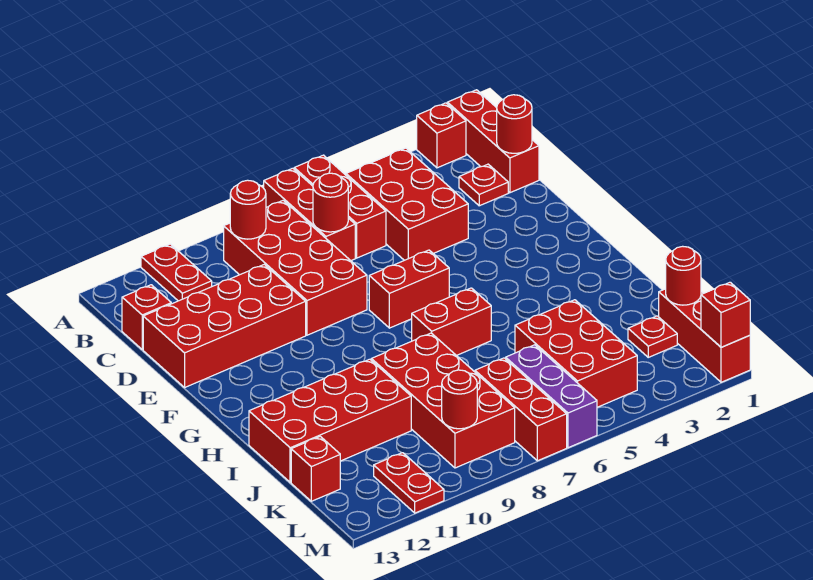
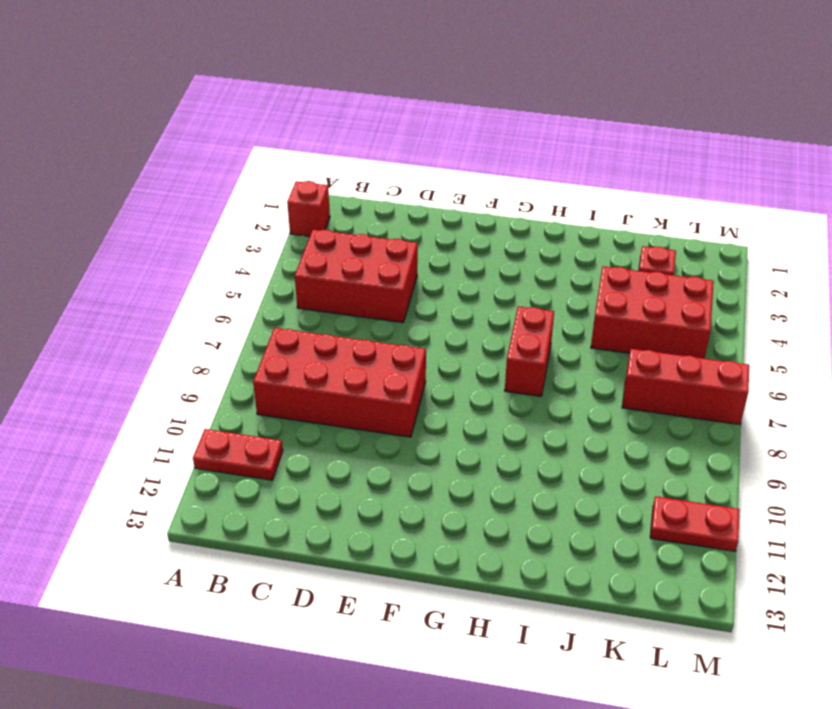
none -> red 1x3 brick [447,90,539,193]
none -> red 1x3 brick [294,155,386,258]
none -> red 1x3 brick [264,168,355,261]

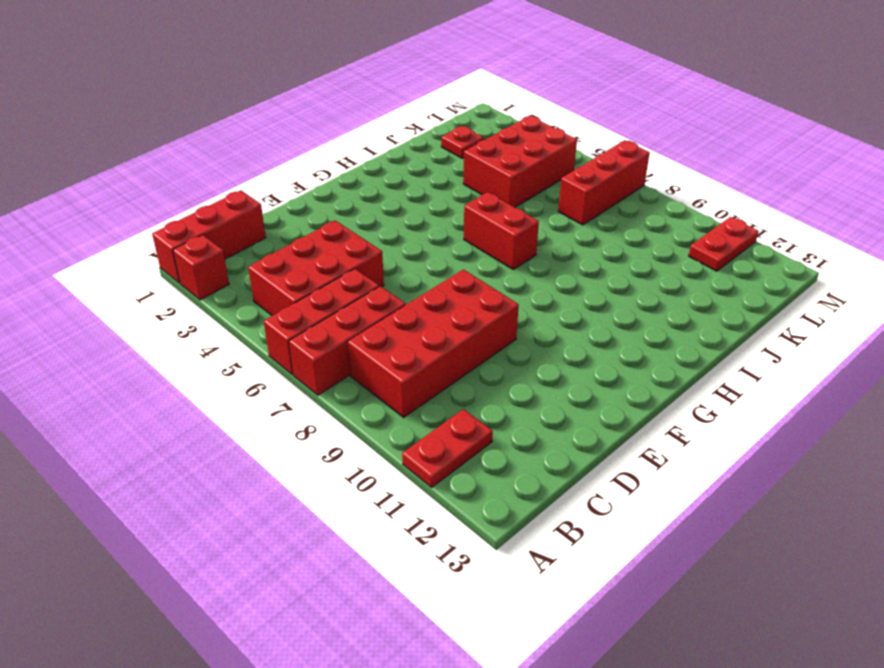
none -> red 1x1 plate [459,164,508,206]
none -> red 1x1 brick [122,285,171,350]
none -> red 2x4 brick [143,264,306,387]

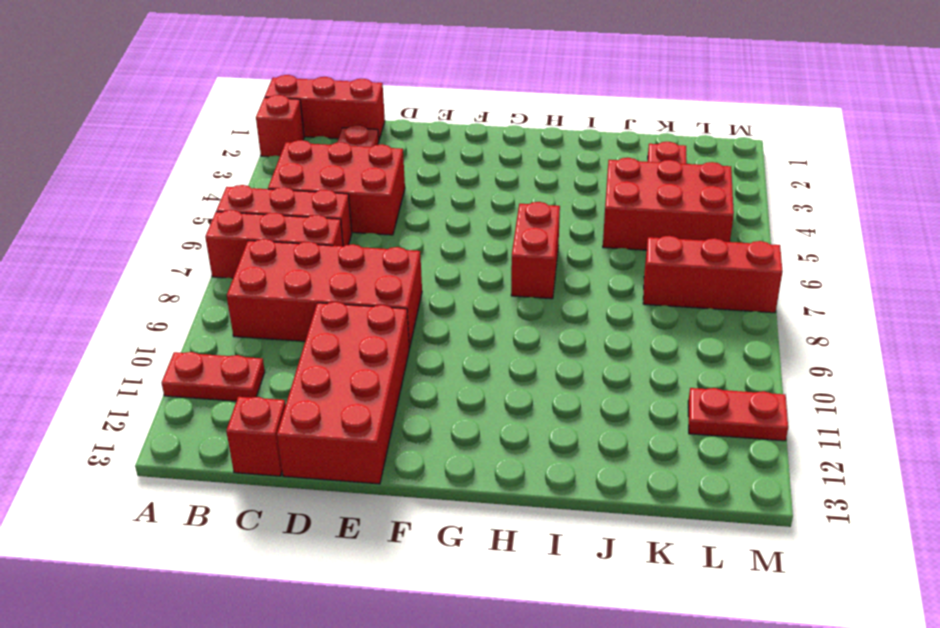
none -> red 1x2 brick [369,250,449,328]
none -> red 2x4 brick [371,333,515,468]
none -> red 2x4 brick [249,359,411,482]

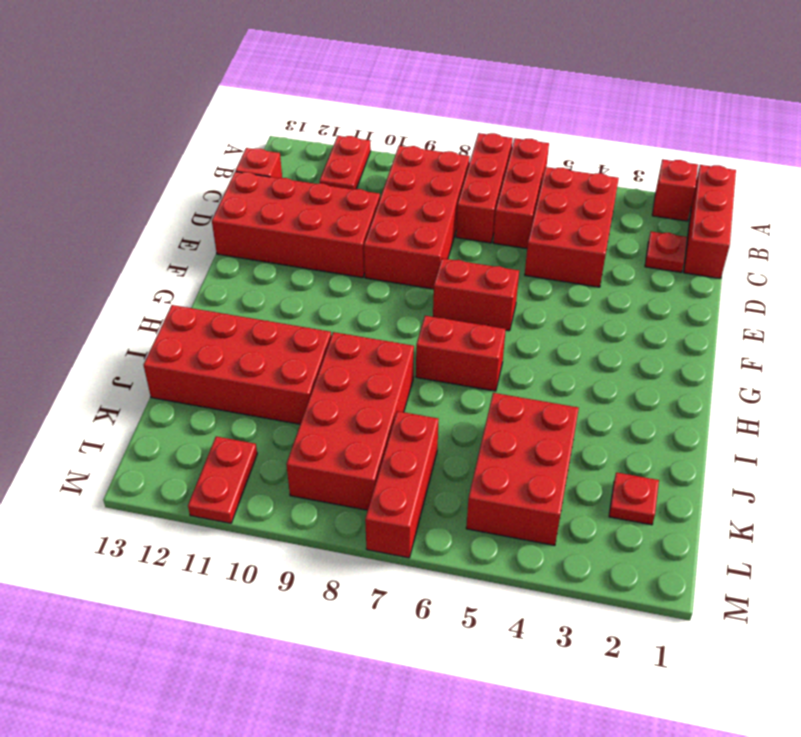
none -> red 1x3 brick [659,289,750,382]
none -> purple 1x3 brick [506,345,597,448]
none -> red 1x1 brick [291,436,340,501]

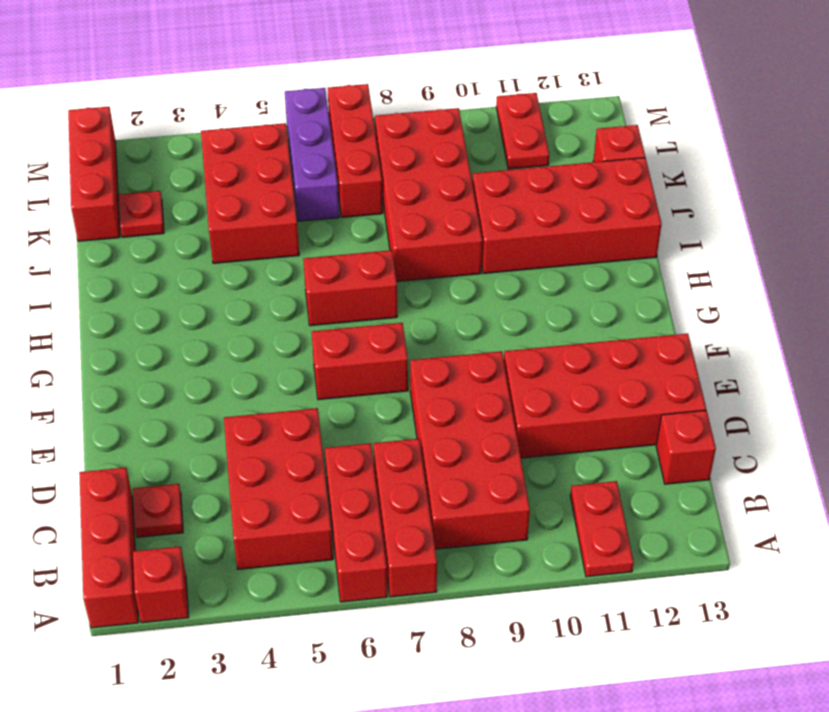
none -> red 1x1 round brick [230,180,266,239]
none -> red 1x1 round brick [497,95,532,153]
none -> red 1x1 round brick [313,173,348,232]

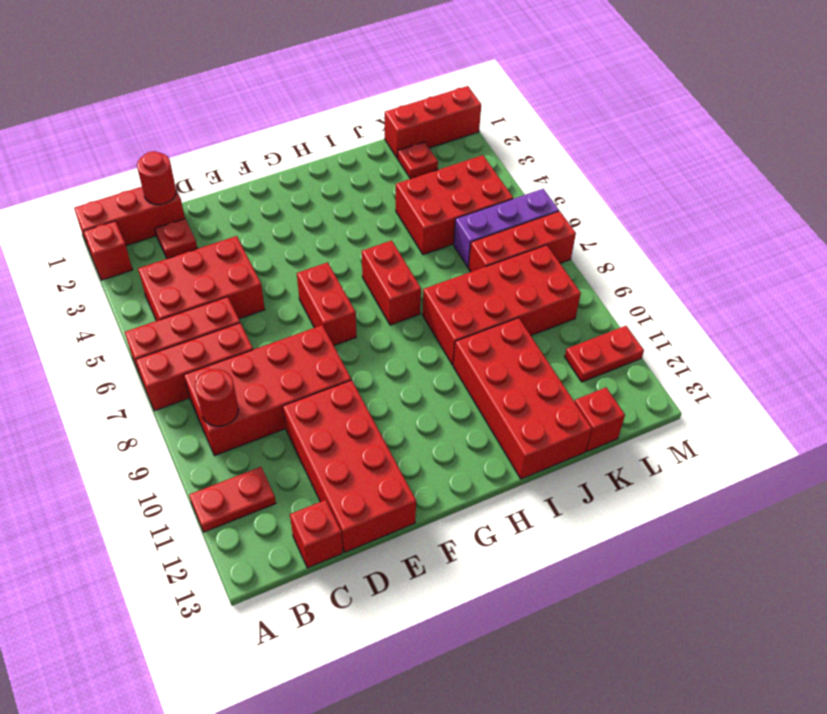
none -> red 1x1 round brick [313,173,348,232]
none -> red 1x1 round brick [666,246,701,305]
none -> red 1x1 round brick [442,370,477,429]

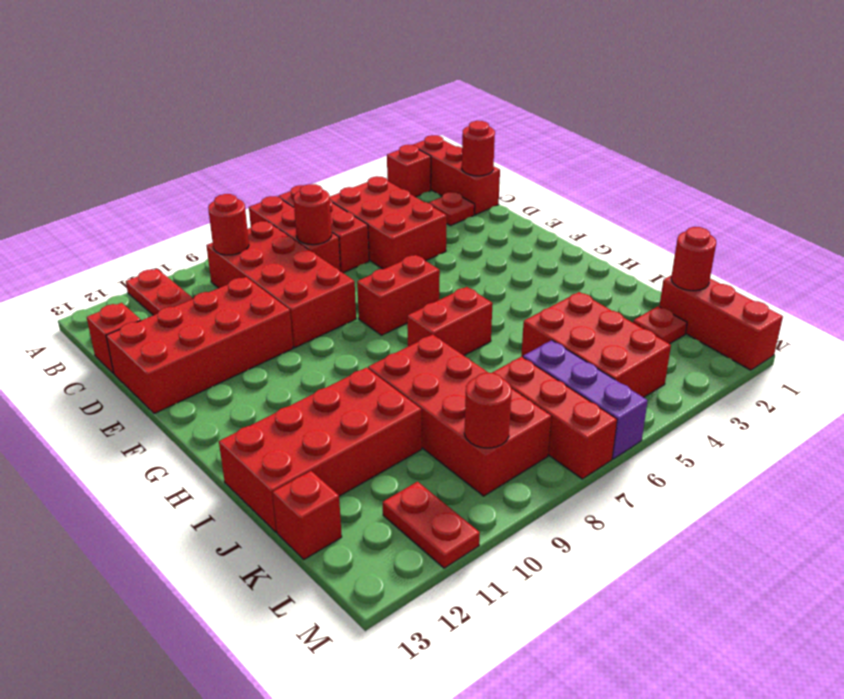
none -> red 1x1 brick [701,282,750,347]

